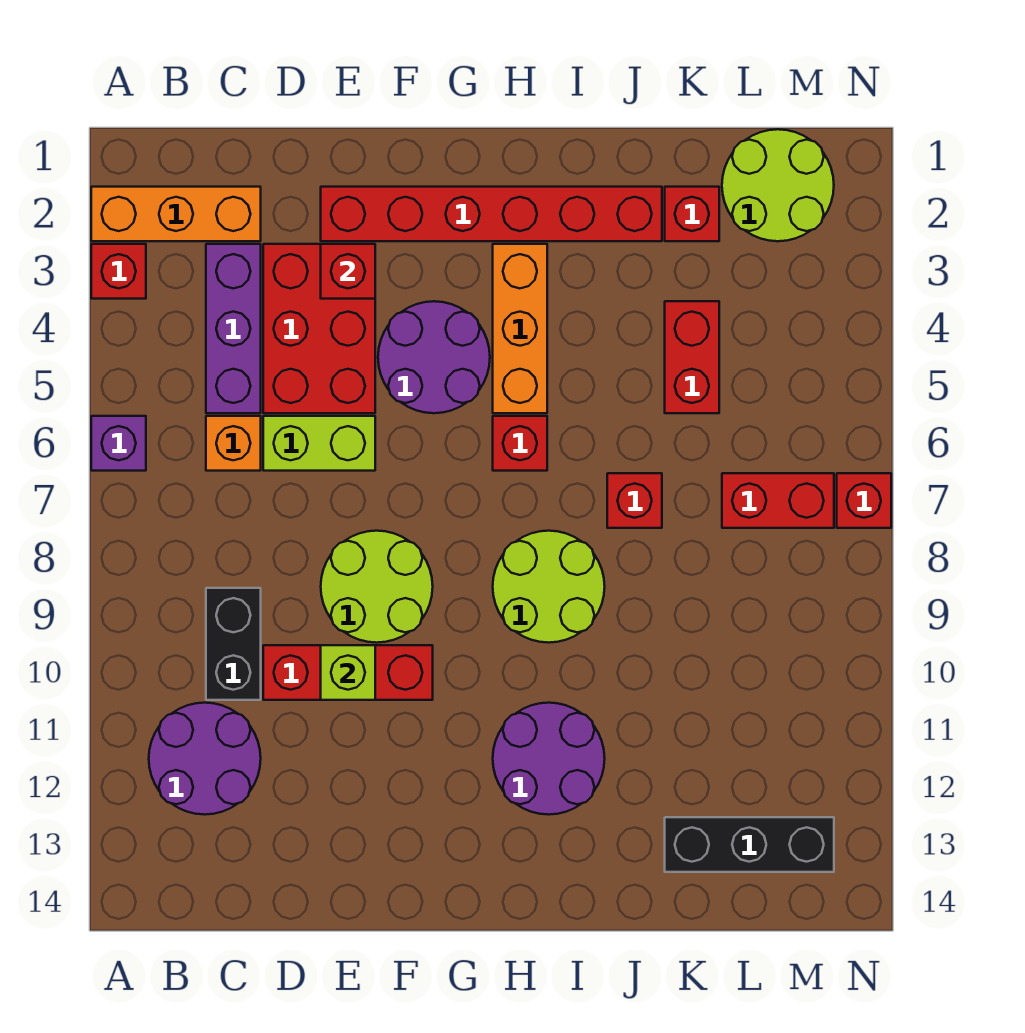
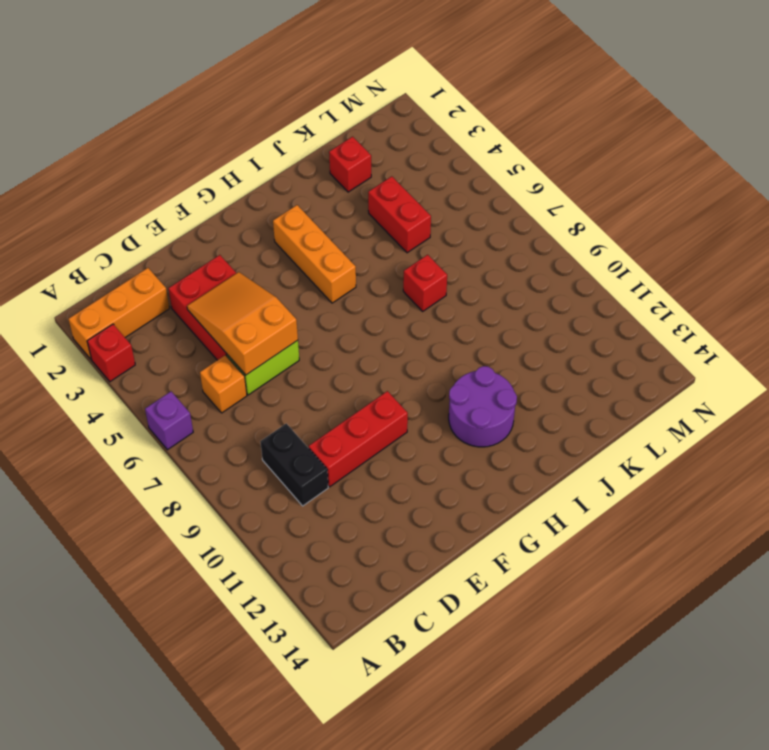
orange 2x3 slope [187,272,298,375] -> none
none -> purple 2x2 round brick [149,703,261,815]
none -> purple 1x3 brick [206,244,261,413]
none -> red 1x6 brick [321,187,662,241]

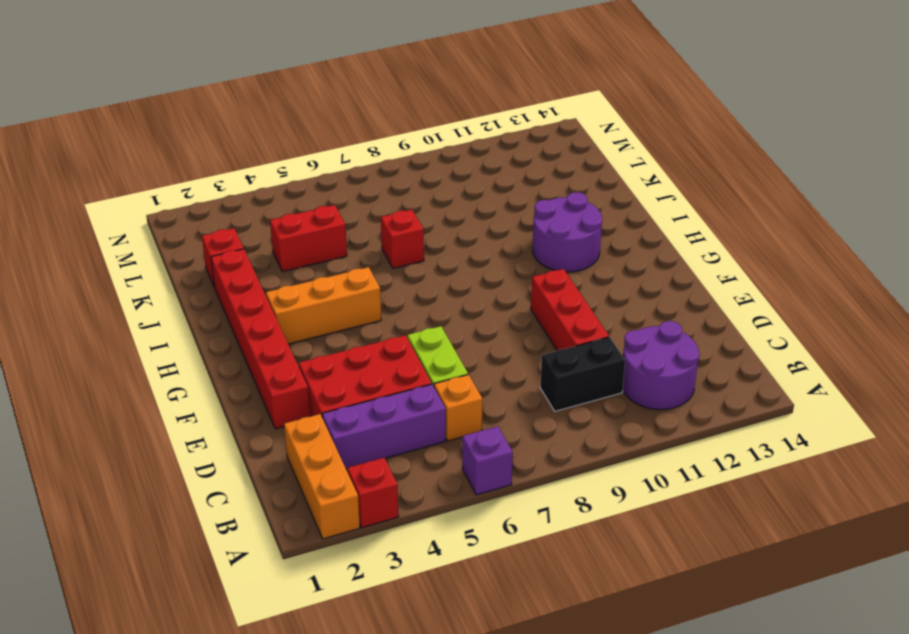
none -> lime 2x2 round brick [321,531,433,643]
none -> purple 2x2 round brick [378,301,490,413]
none -> red 1x1 brick [493,416,547,471]

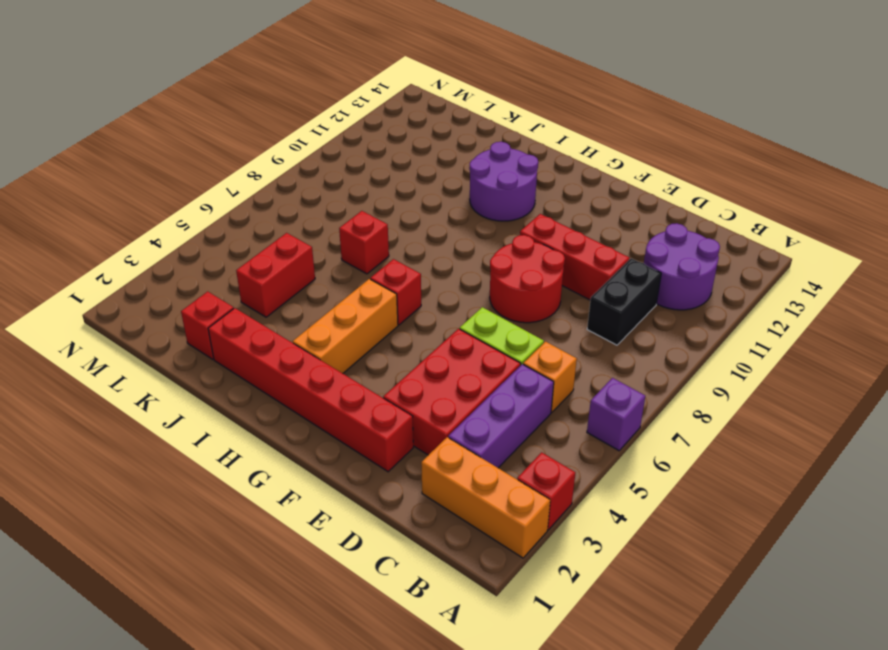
red 2x2 round brick [490,235,565,323] -> lime 2x2 round brick [321,531,433,643]
none -> purple 2x2 round brick [378,301,490,413]
none -> lime 2x2 round brick [493,531,605,643]
none -> black 1x3 brick [665,817,834,872]

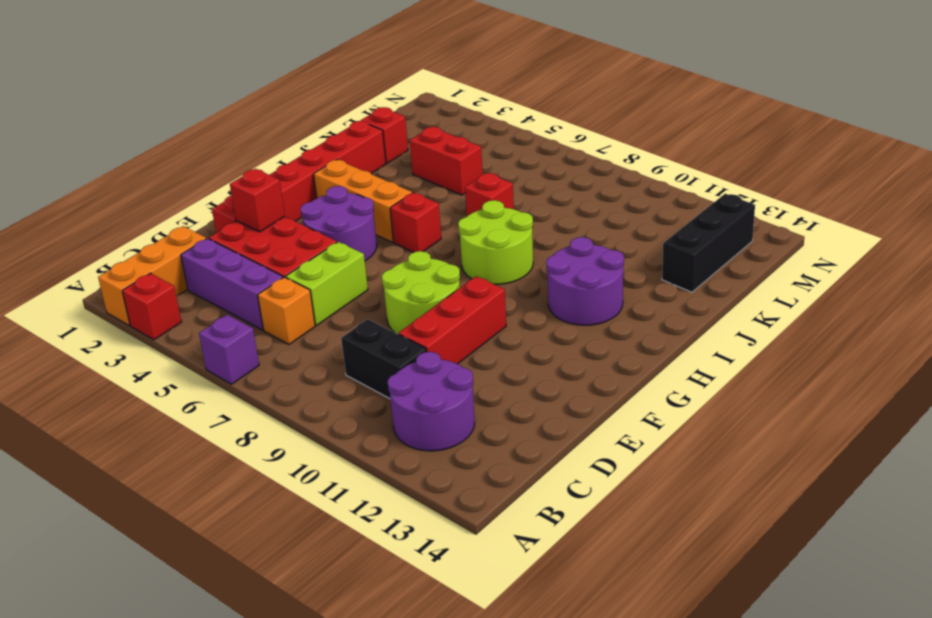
none -> lime 2x2 round brick [722,129,834,241]
none -> red 1x2 brick [722,473,834,528]
none -> red 1x1 brick [837,473,891,528]

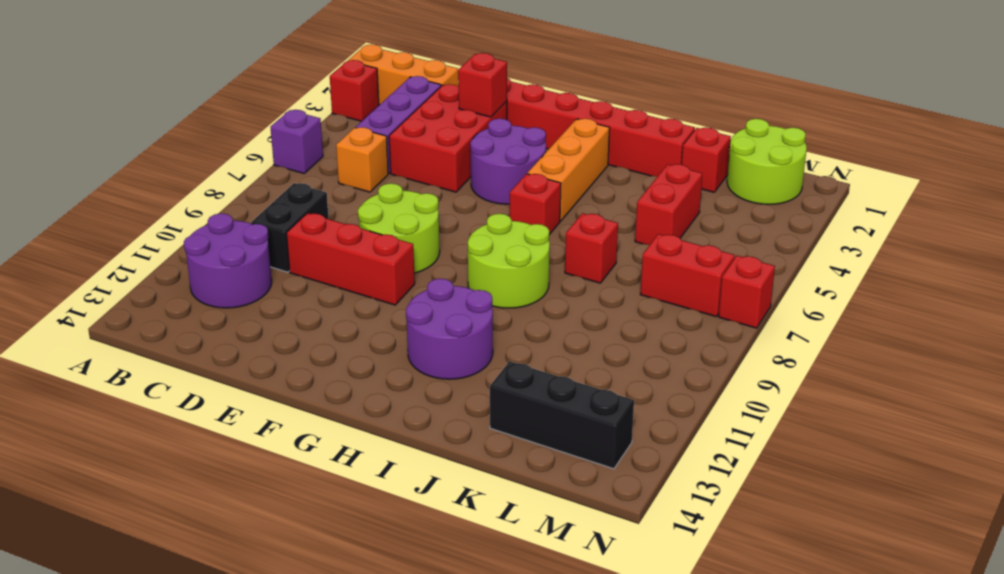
none -> lime 1x2 brick [263,416,375,471]
none -> lime 1x1 brick [321,645,375,700]

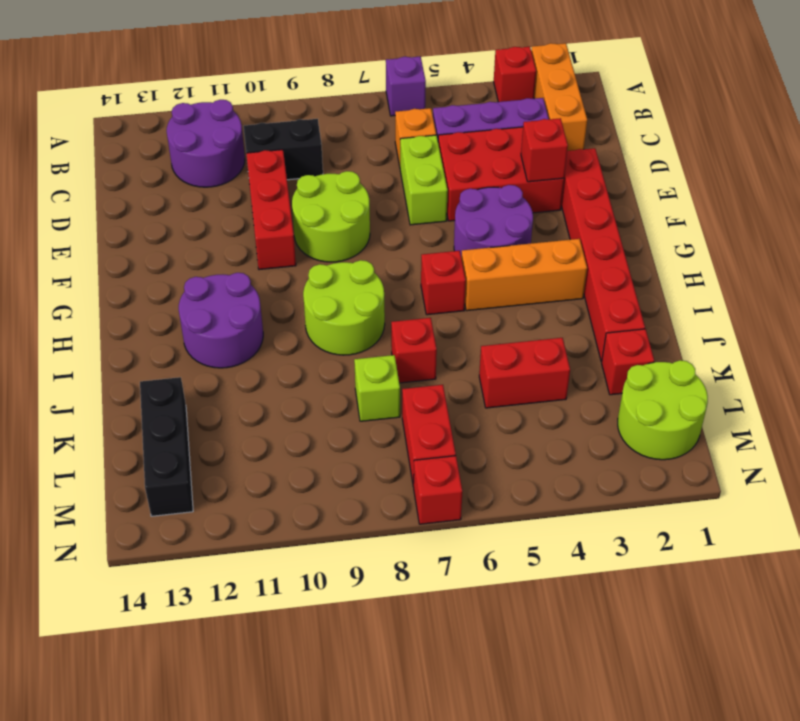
lime 1x1 brick [354,355,400,421] -> lime 1x1 brick moved to [321,645,375,700]

